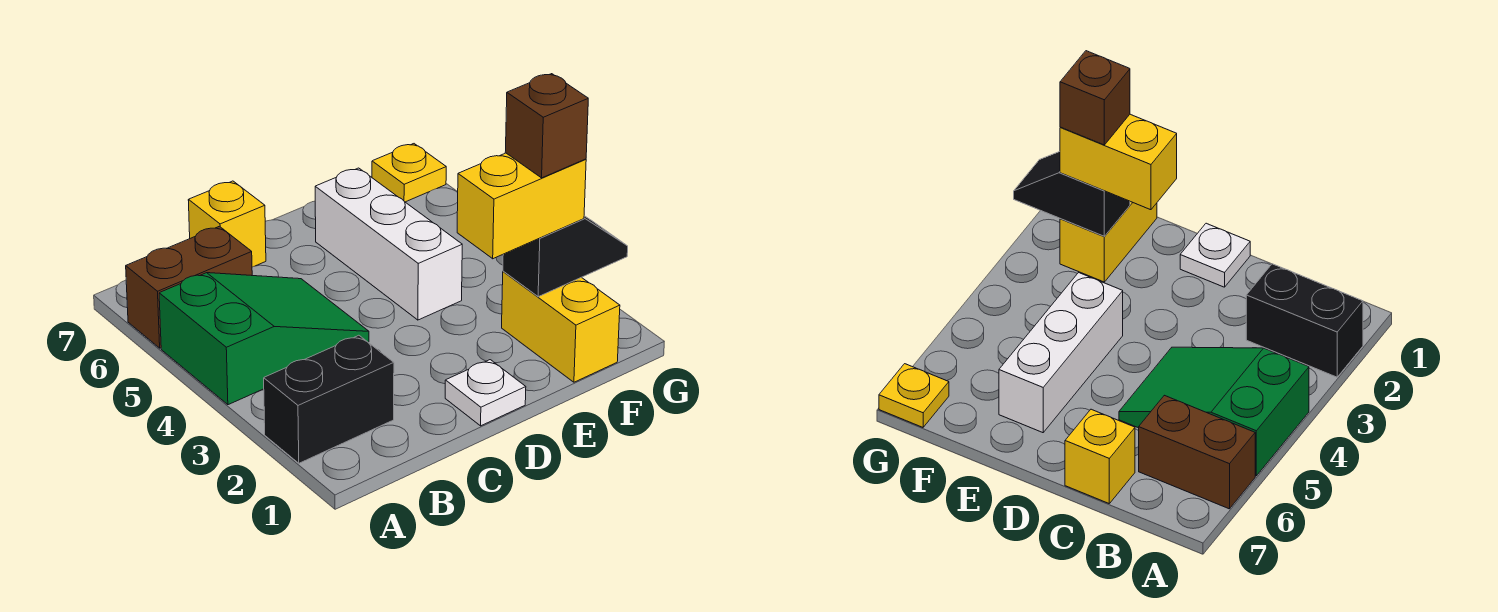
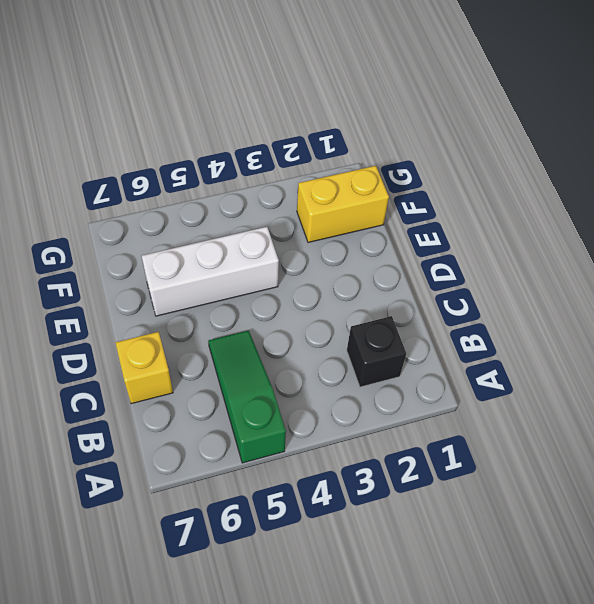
green 1x3 slope [208,330,286,463] -> green 2x3 slope [159,273,369,405]
black 1x1 brick [347,316,406,387] -> black 1x2 brick [264,335,394,463]
none -> brown 1x2 brick [126,226,252,348]
none -> white 1x1 plate [445,360,526,426]

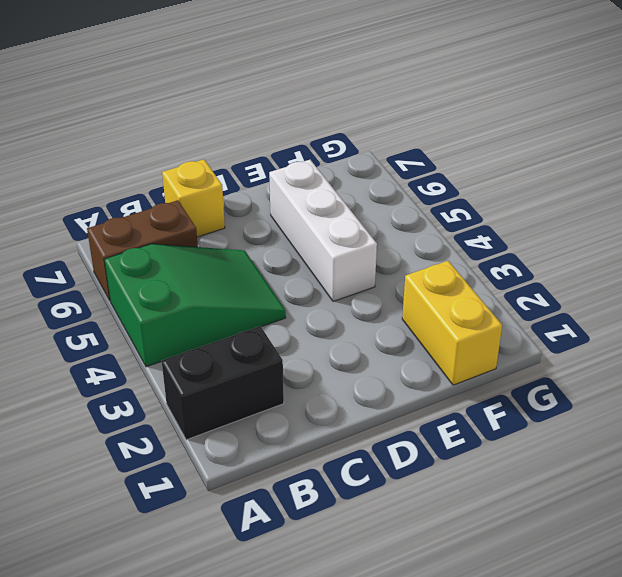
none -> white 1x1 plate [445,360,526,426]
none -> yellow 1x1 plate [372,144,446,202]

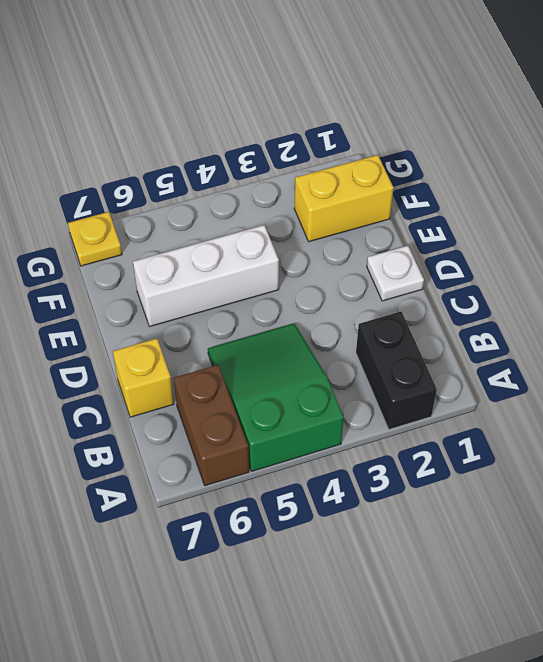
none -> black 1x2 slope [503,216,628,297]
none -> yellow 1x2 brick [457,153,586,259]

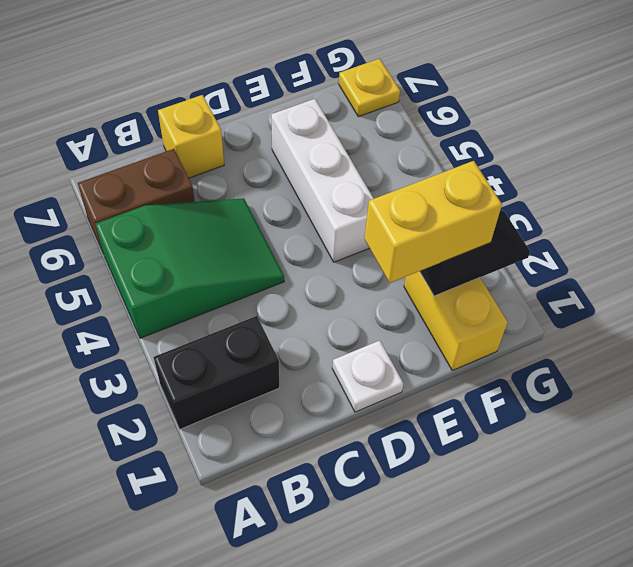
none -> brown 1x1 brick [505,74,588,178]

